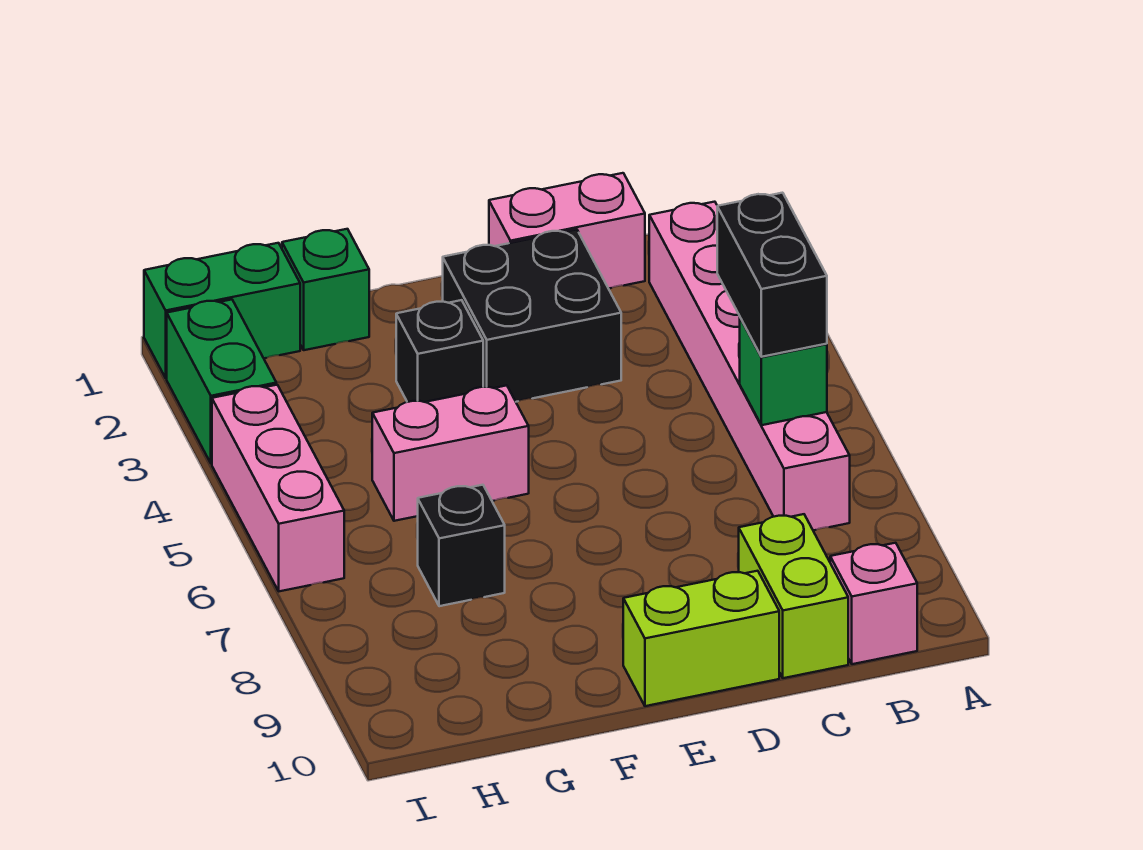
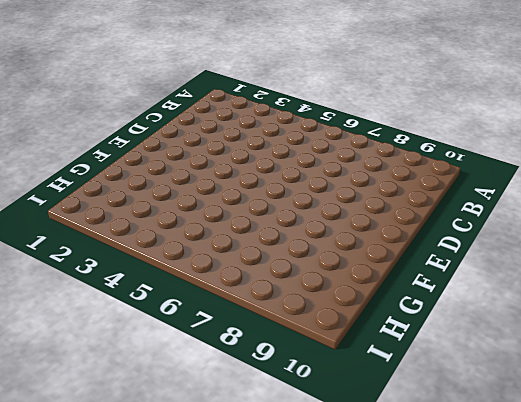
none -> pink 1x6 brick [649,202,850,530]
none -> pink 1x1 brick [830,543,917,664]
none -> pink 1x2 brick [489,173,645,289]

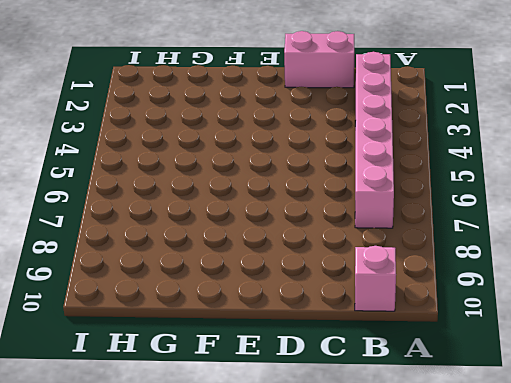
none -> lime 1x2 brick [739,514,848,678]
none -> black 2x2 brick [443,230,621,402]
none -> lime 1x2 brick [623,571,779,706]

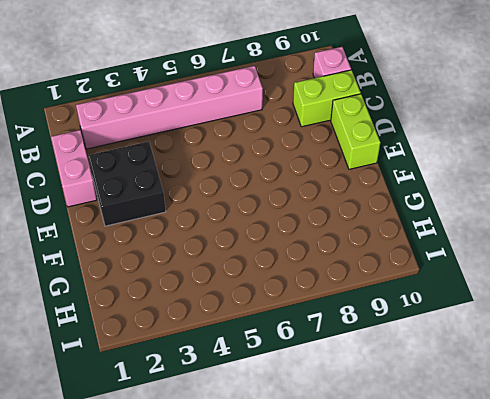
none -> black 1x1 brick [396,300,483,402]
none -> pink 1x2 brick [372,385,529,521]
none -> green 1x1 brick [282,229,369,350]

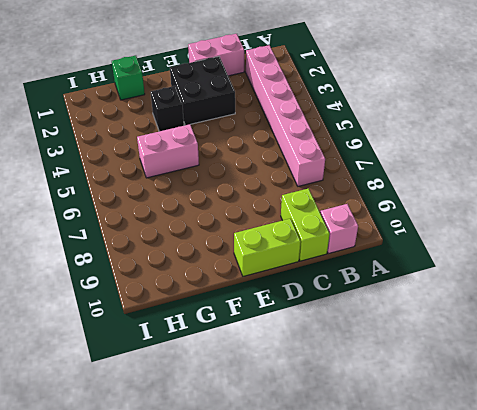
none -> black 1x1 brick [418,485,505,606]
none -> green 1x2 brick [144,243,300,378]
none -> green 1x2 brick [167,300,276,464]

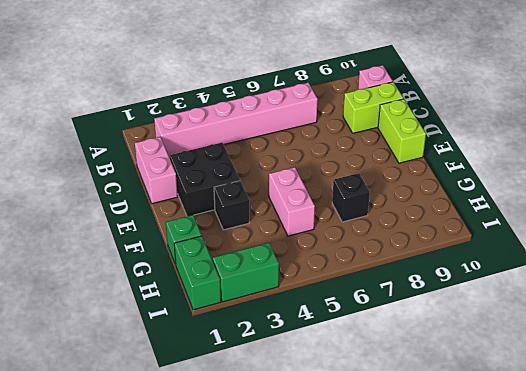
none -> pink 1x3 brick [212,385,344,591]
none -> green 1x1 brick [740,318,827,425]
none -> black 1x2 brick [717,193,827,357]

